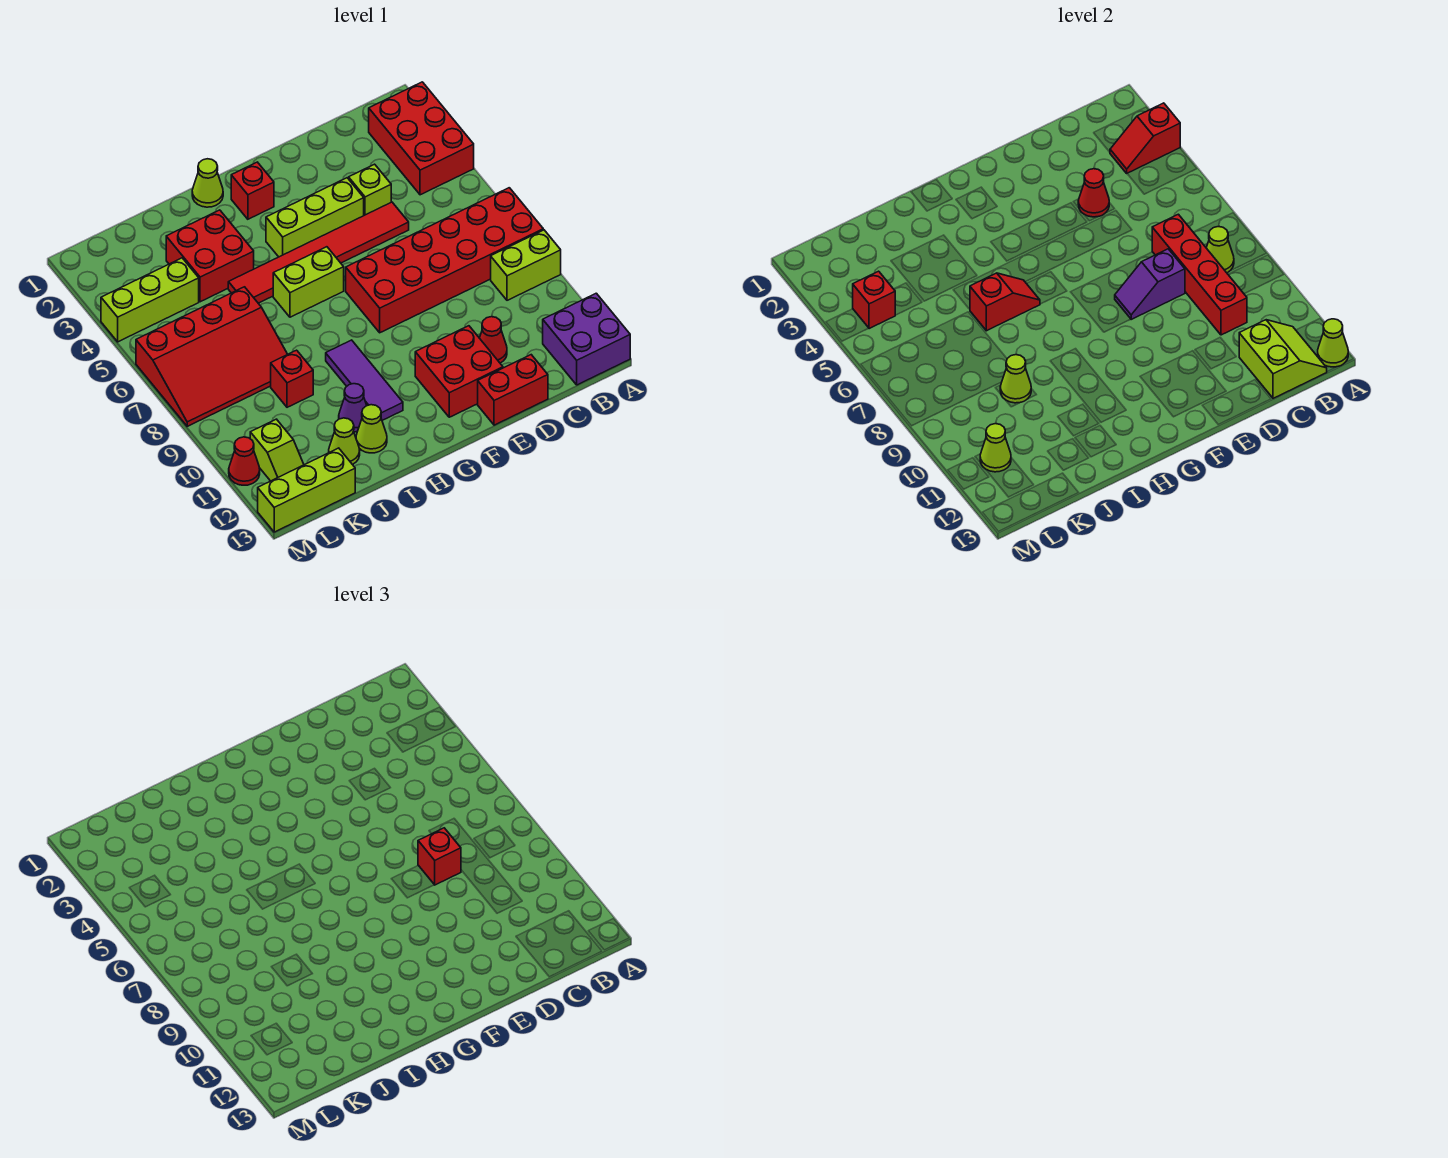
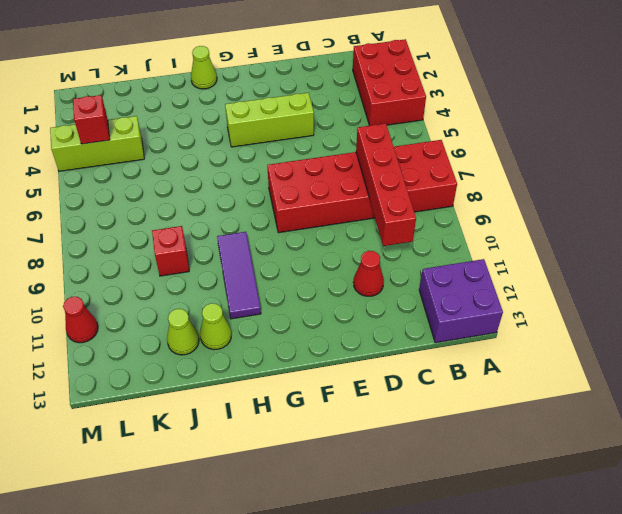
none -> lime 1x2 brick [491,230,561,300]
none -> lime 1x1 brick [349,164,391,215]
none -> red 1x6 tile [228,202,409,303]
none -> red 1x2 brick [478,355,548,425]

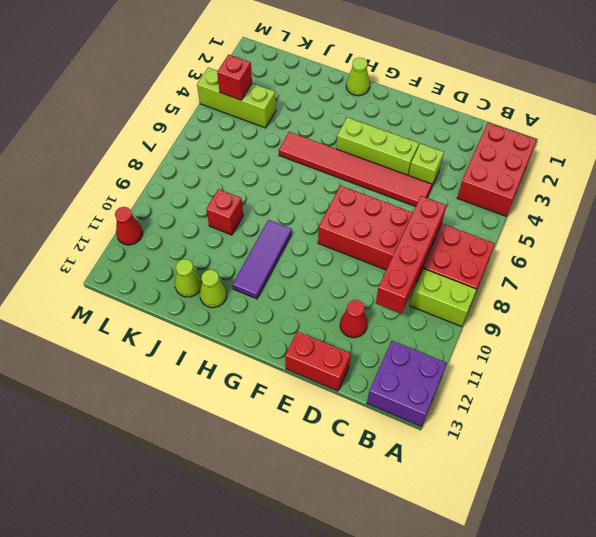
none -> red 2x2 brick [415,326,503,417]
none -> red 1x1 brick [231,162,274,219]
none -> lime 1x2 brick [273,247,344,317]
none -> red 2x2 brick [166,210,254,302]

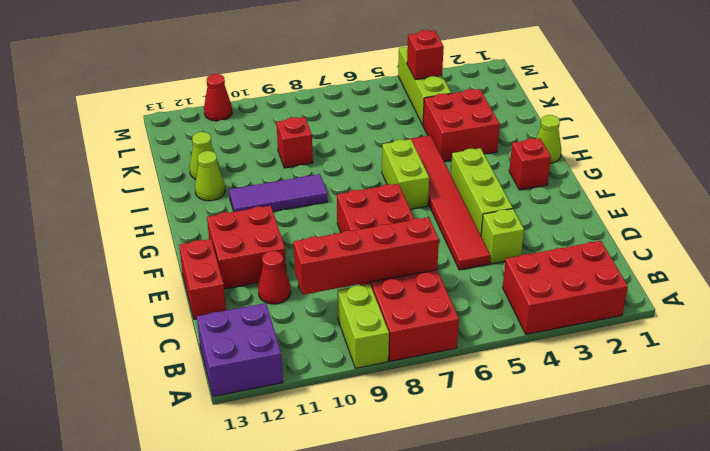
none -> purple 1x1 cone [339,384,367,432]
none -> red 3x4 slope [136,287,288,426]
none -> lime 1x3 brick [258,448,355,532]
none -> lime 1x2 slope [250,419,304,481]

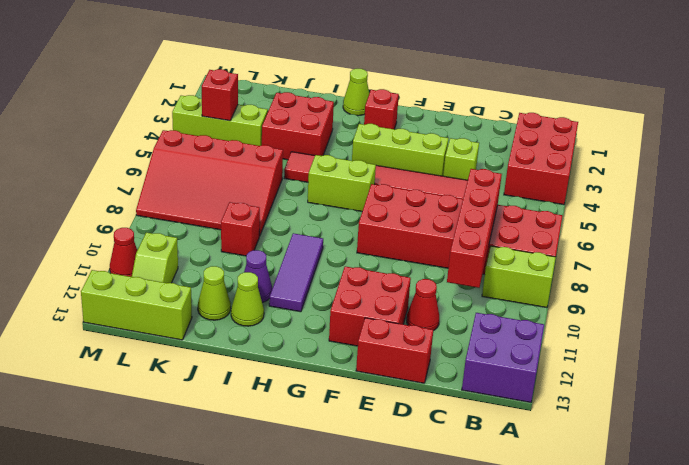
none -> red 1x2 slope [1110,103,1180,173]
none -> lime 1x1 cone [1318,319,1348,367]
none -> lime 1x1 cone [1206,227,1234,273]
none -> lime 2x2 slope [1239,320,1327,398]

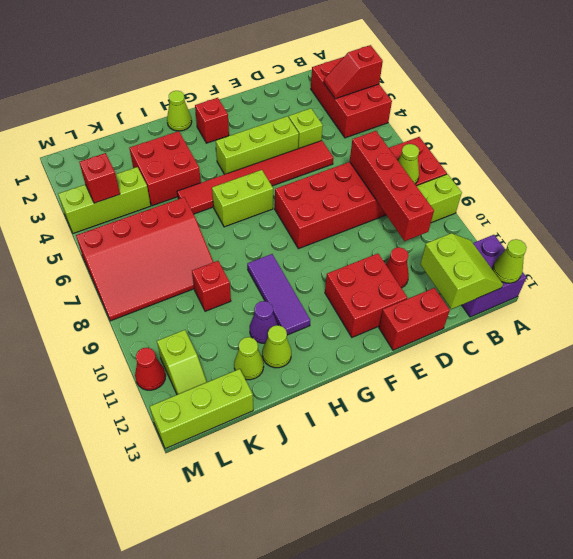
none -> red 1x1 cone [1078,169,1109,217]
none -> purple 1x2 slope [1115,249,1185,319]
none -> red 1x2 slope [970,273,1040,331]
none -> lime 1x1 cone [1000,355,1031,403]

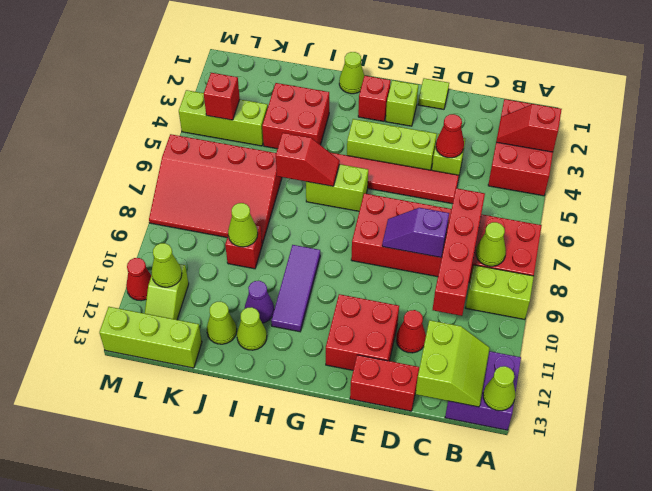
lime 1x1 tile [418,78,449,109] -> none
lime 1x1 brick [386,80,418,126] -> none
none -> red 1x1 brick [418,828,461,885]

